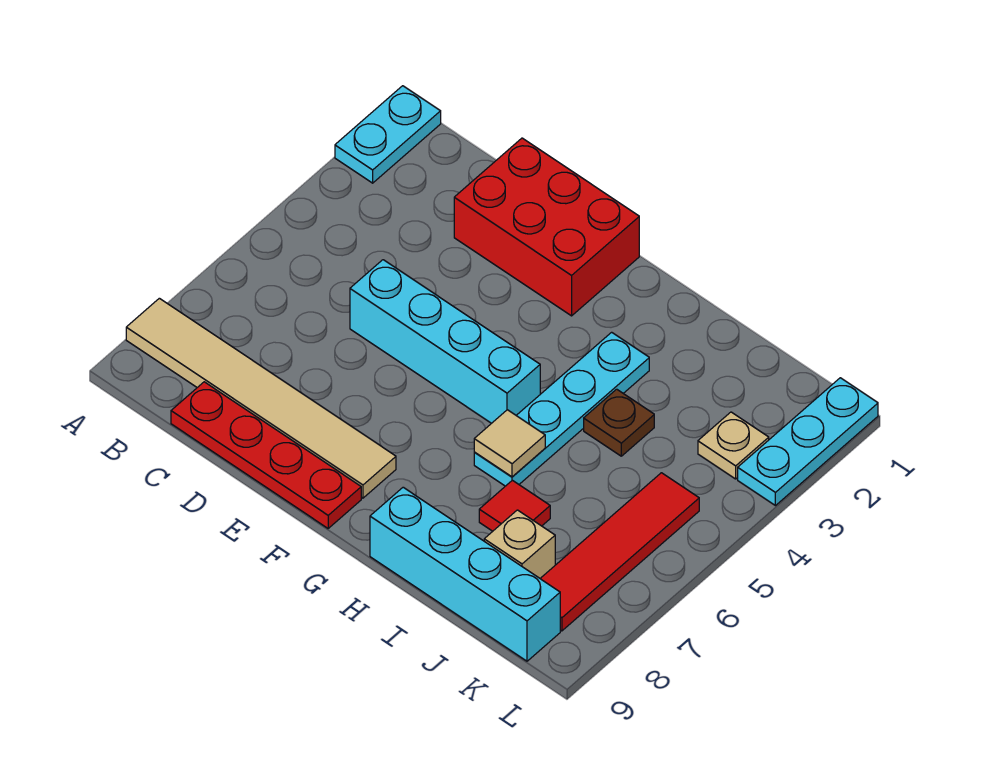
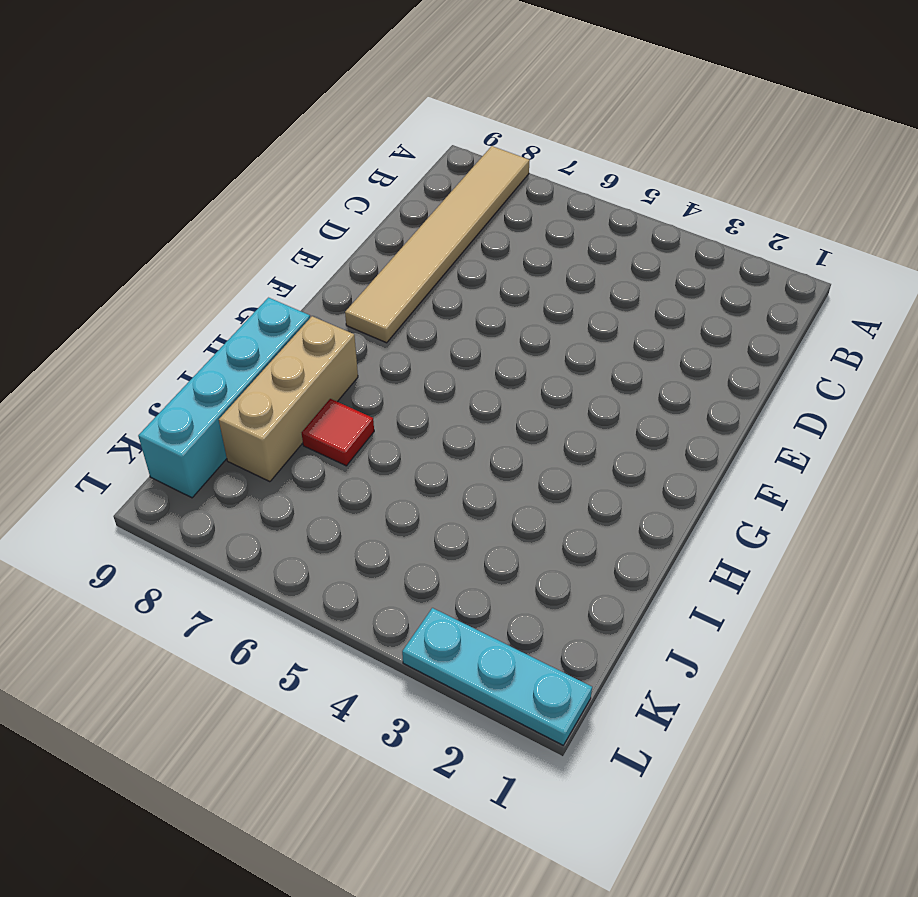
tan 1x3 brick [219,316,358,482] -> tan 1x1 brick [484,510,555,578]
none -> cyan 1x2 plate [335,86,441,183]
none -> red 1x4 plate [171,382,361,528]
none -> red 2x3 brick [454,138,639,316]

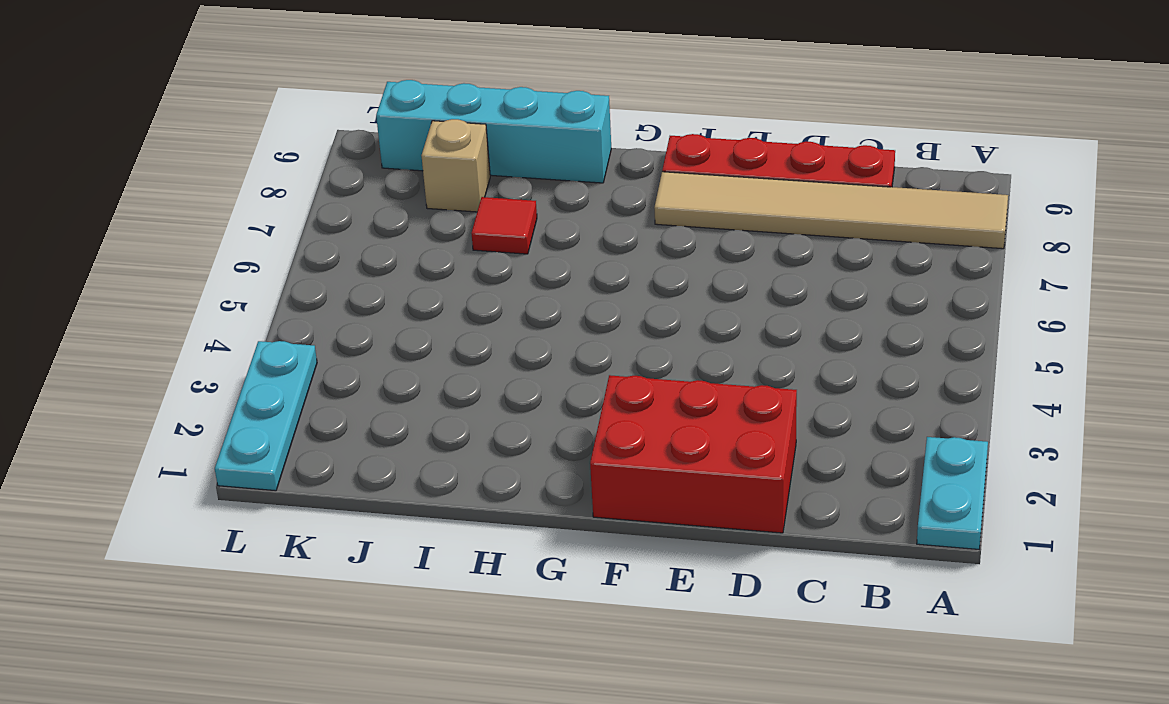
none -> cyan 1x4 brick [350,260,540,423]
none -> cyan 1x4 plate [474,332,649,486]
none -> brown 1x1 plate [584,389,654,456]

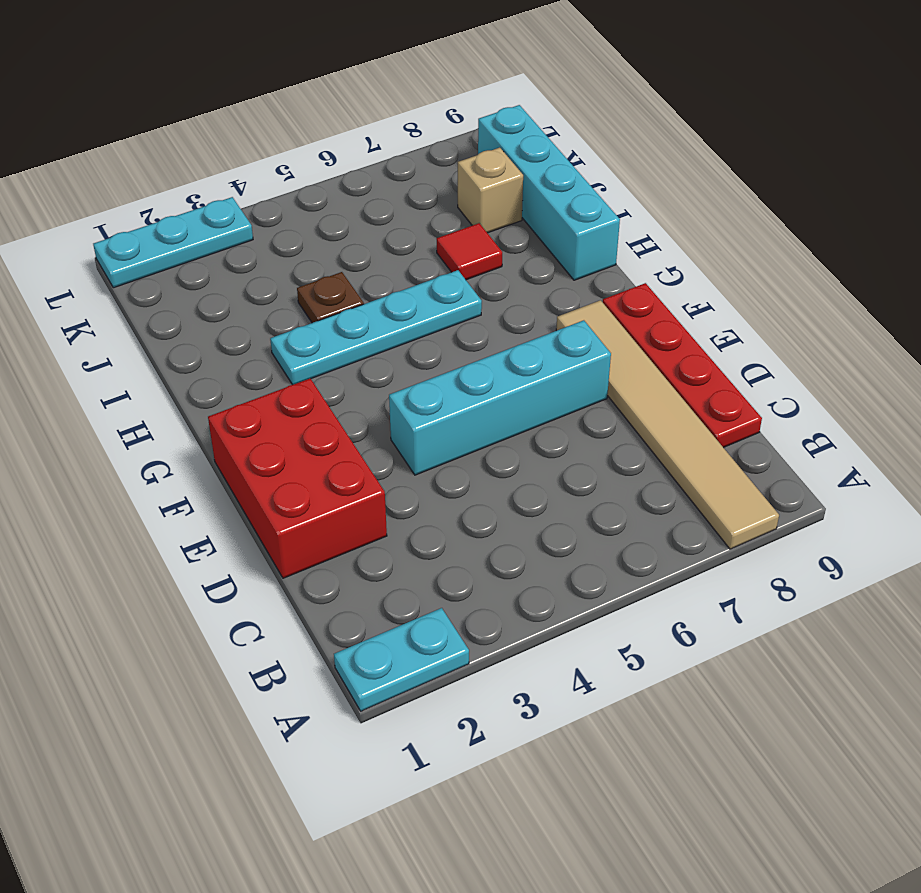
cyan 1x4 brick [389,320,611,475] -> cyan 1x4 brick turned to [350,260,540,423]
none -> tan 1x1 plate [698,412,769,479]
none -> red 1x4 tile [540,473,699,631]
none -> tan 1x1 tile [474,410,545,477]

